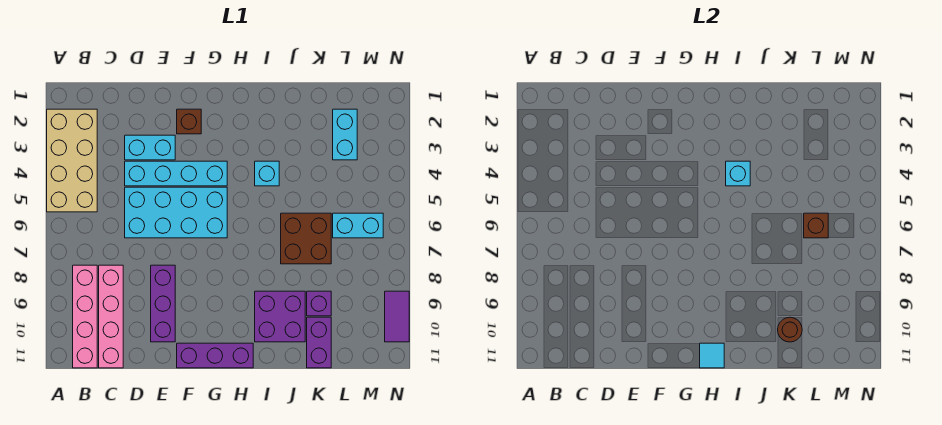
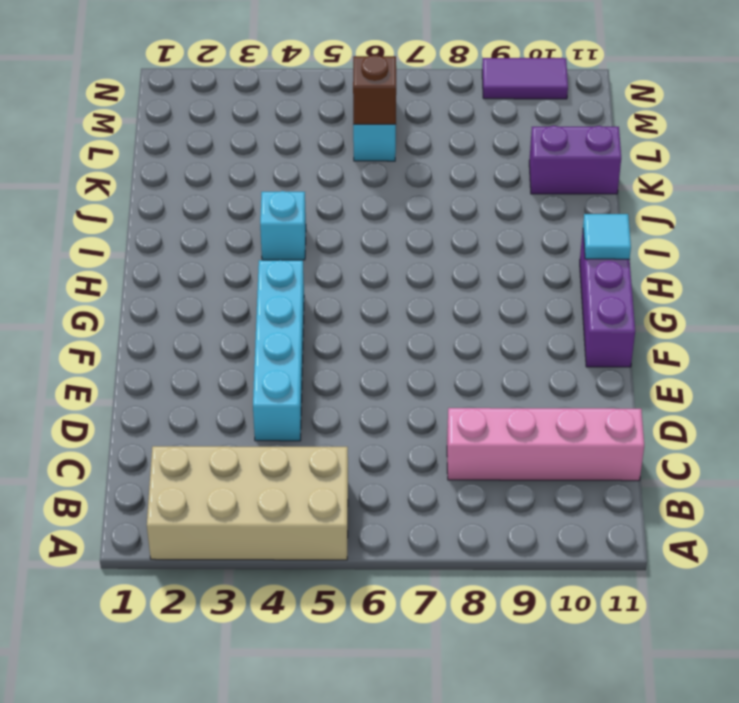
none -> pink 1x4 brick [73,265,97,368]
none -> cyan 1x2 brick [125,135,175,160]
none -> cyan 2x4 brick [125,187,227,238]

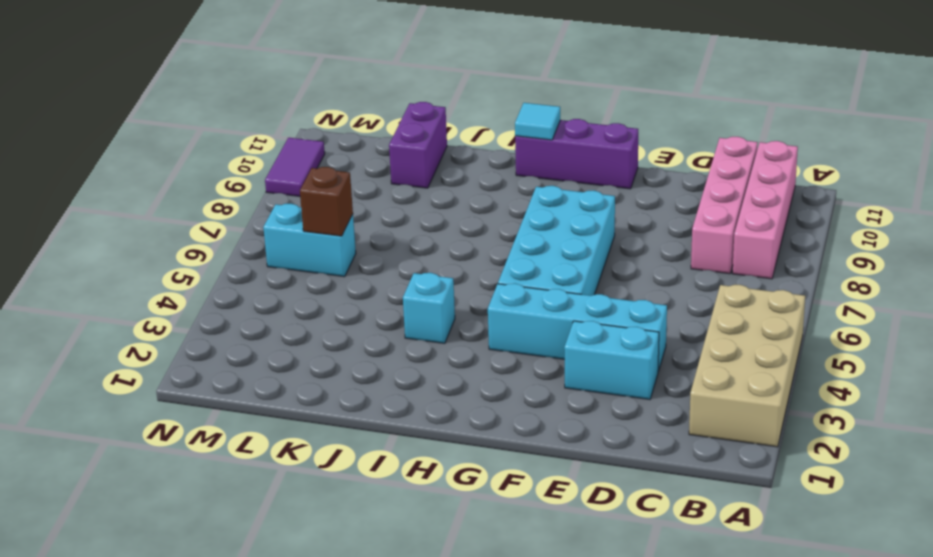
cyan 2x4 brick [498,186,615,296] -> cyan 2x4 brick turned to [125,187,227,238]
none -> purple 1x3 brick [151,265,175,342]
none -> brown 1x1 brick [177,109,201,134]
none -> purple 2x2 brick [255,291,305,342]

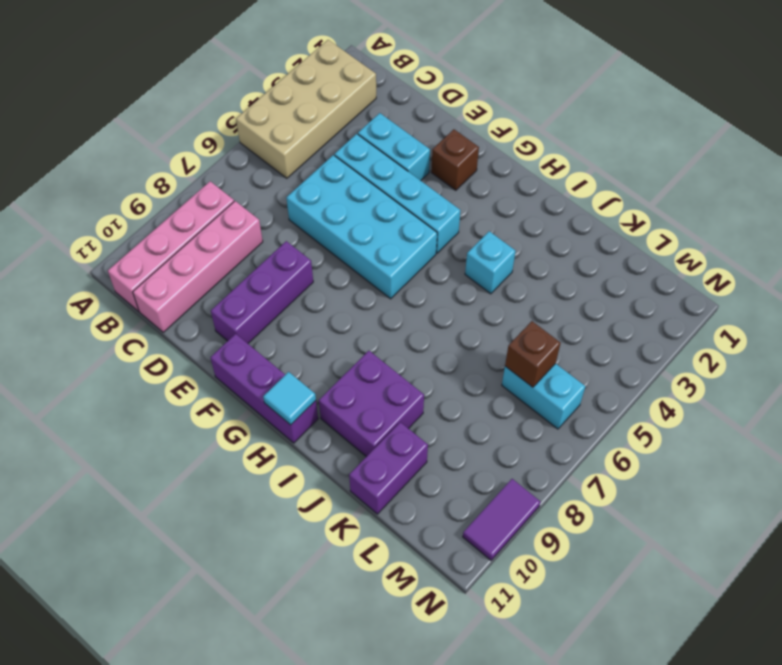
none -> brown 2x2 brick [281,213,331,264]
none -> purple 1x1 brick [307,291,331,316]
none -> cyan 1x2 brick [333,109,357,160]

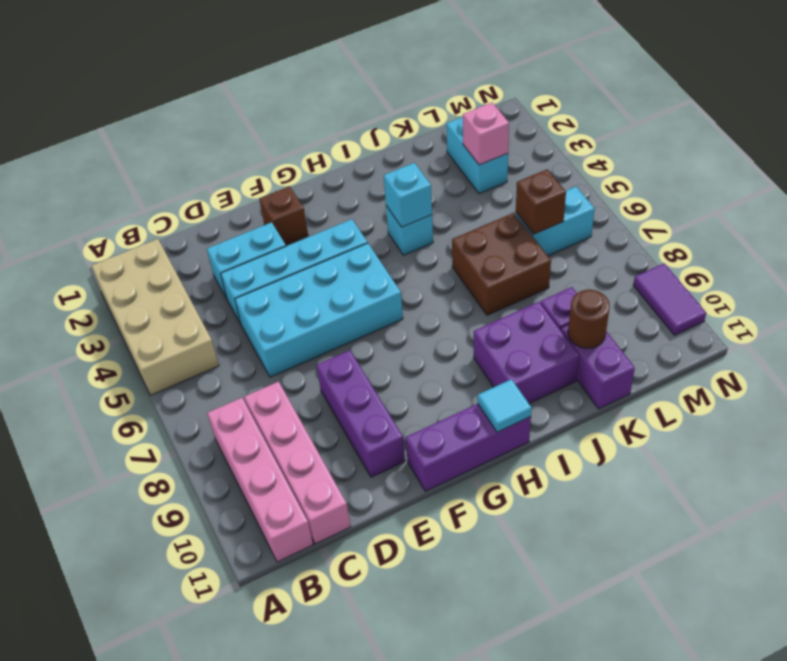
pink 1x1 brick [463,103,509,165] -> none

